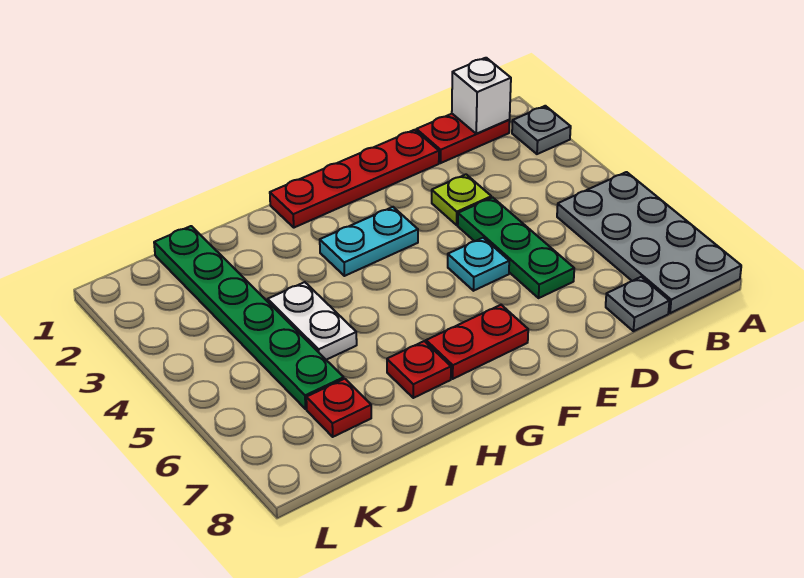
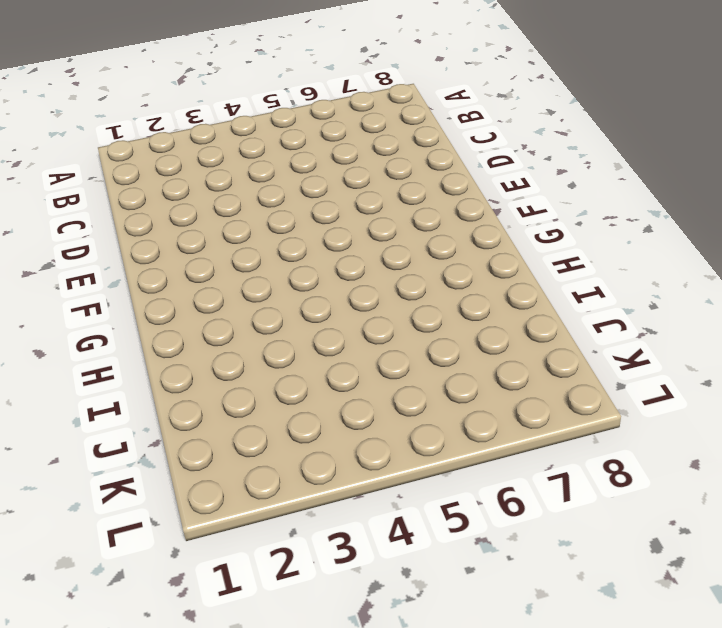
none -> grey 1x1 plate [512,106,571,154]
none -> grey 2x4 plate [557,172,741,313]
none -> red 1x2 plate [416,114,510,163]

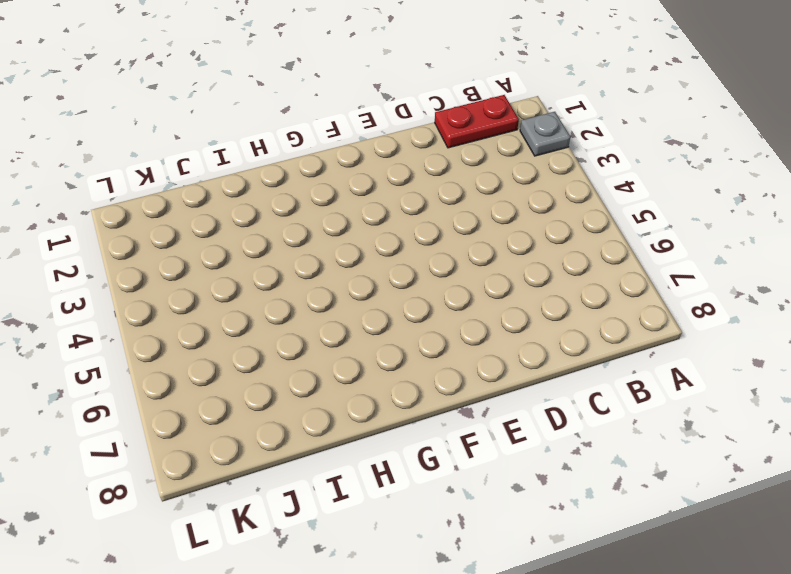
none -> grey 2x4 plate [557,172,741,313]
none -> grey 1x1 plate [606,277,669,331]
none -> red 1x4 plate [270,130,439,228]

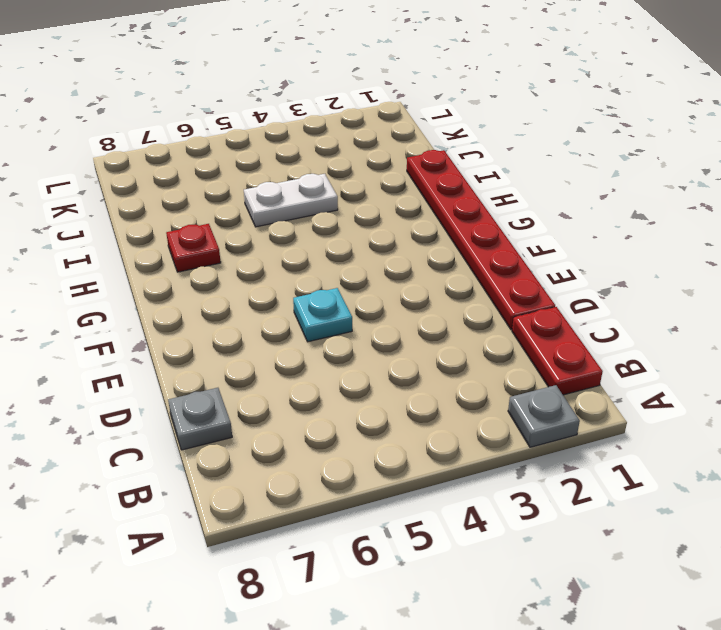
red 1x6 plate [407,150,555,330] -> red 1x4 plate [270,130,439,228]
none -> grey 2x4 plate [557,172,741,313]
none -> lime 1x1 plate [432,175,491,225]
none -> green 1x3 plate [458,197,574,298]

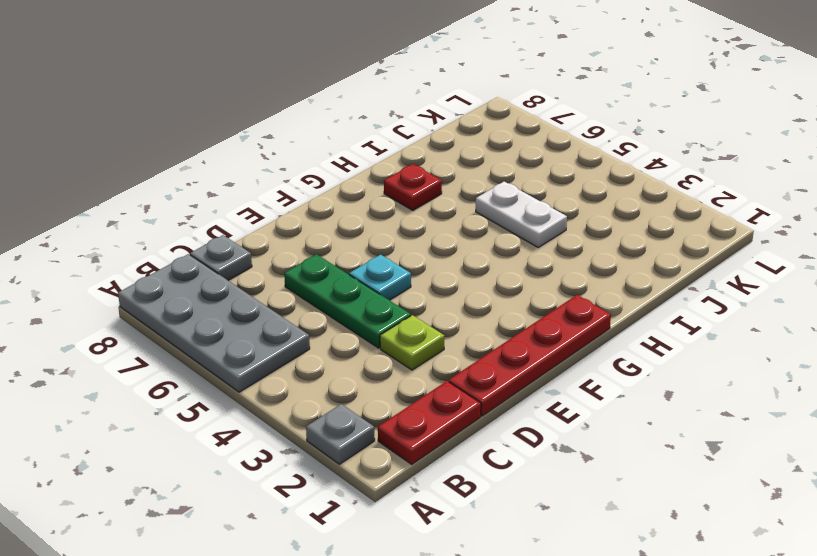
none -> cyan 1x2 plate [320,207,418,276]
none -> red 1x2 plate [426,305,528,379]
none -> green 1x6 plate [154,226,344,409]

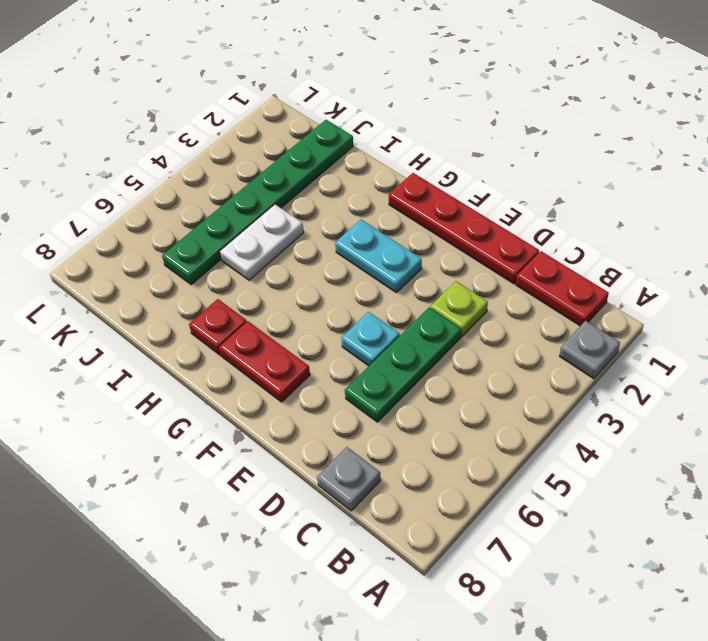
none -> grey 2x4 plate [557,172,741,313]
none -> red 1x1 plate [306,379,371,437]
none -> white 1x1 brick [452,58,511,134]

